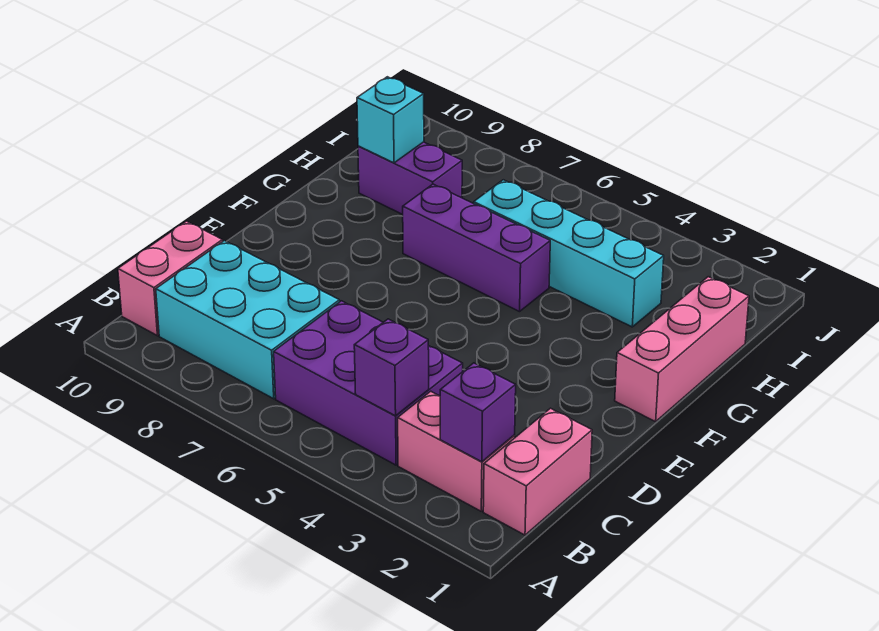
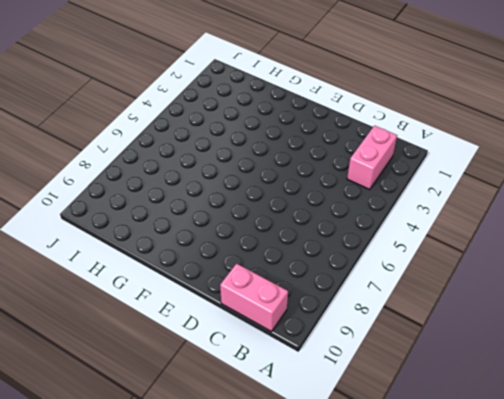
none -> pink 1x2 brick [483,408,592,535]
none -> purple 2x3 brick [274,301,463,465]
none -> cyan 2x3 brick [156,241,340,399]

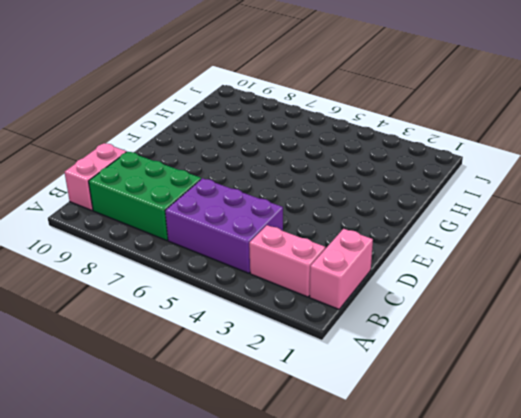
green 2x3 brick [89,152,201,241] -> cyan 2x3 brick [156,241,340,399]
none -> pink 1x3 brick [615,277,749,422]
none -> purple 1x3 brick [403,184,550,312]
none -> cyan 1x4 brick [474,180,664,327]

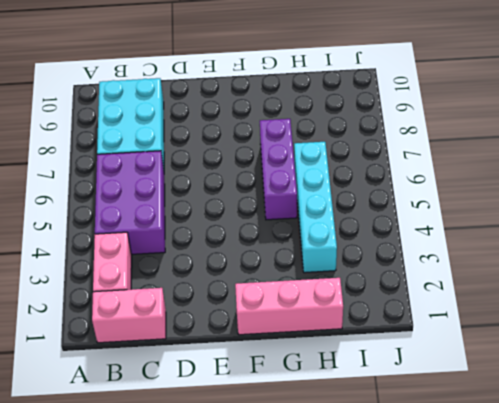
none -> pink 1x2 brick [118,221,223,336]
none -> purple 1x2 brick [358,142,462,215]
none -> purple 1x1 brick [440,363,516,462]

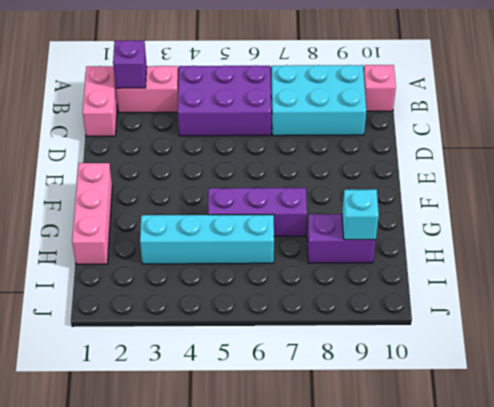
pink 1x1 brick [364,65,396,111] -> pink 1x2 brick [118,221,223,336]
none -> purple 1x1 brick [354,319,429,416]

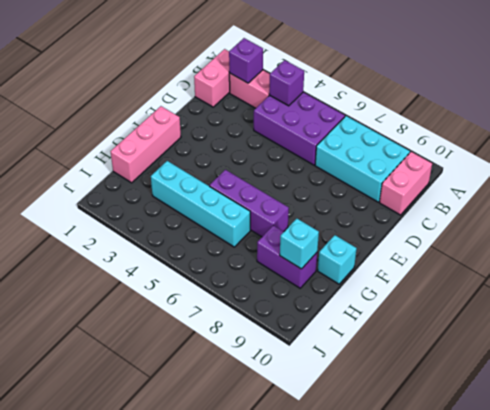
cyan 1x1 brick [318,235,357,284] -> none

